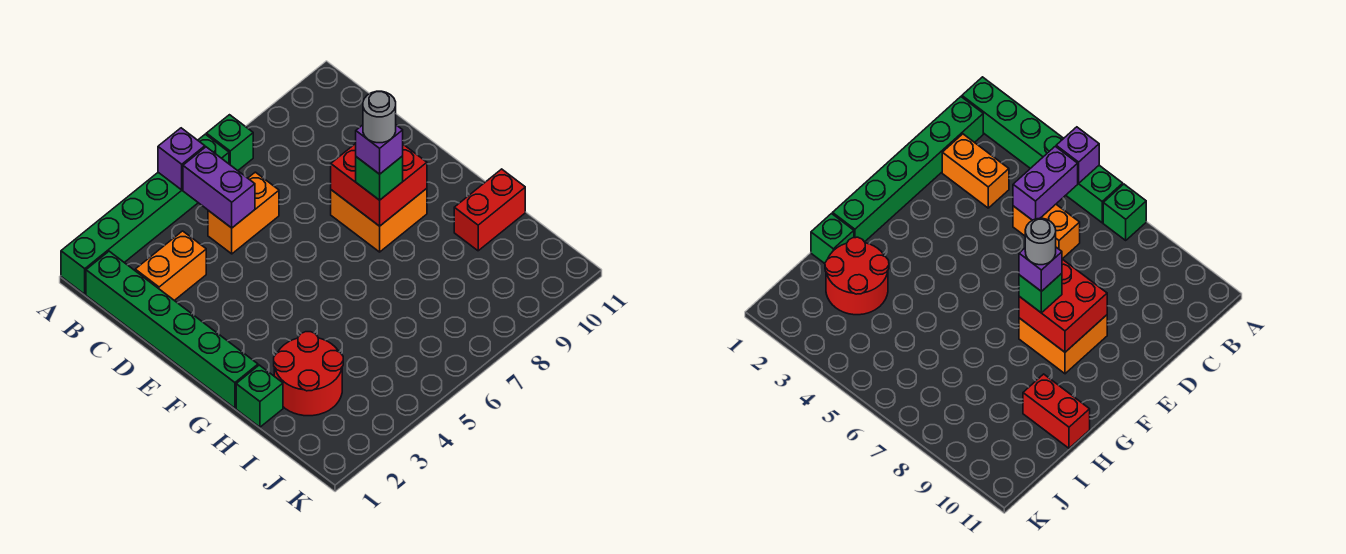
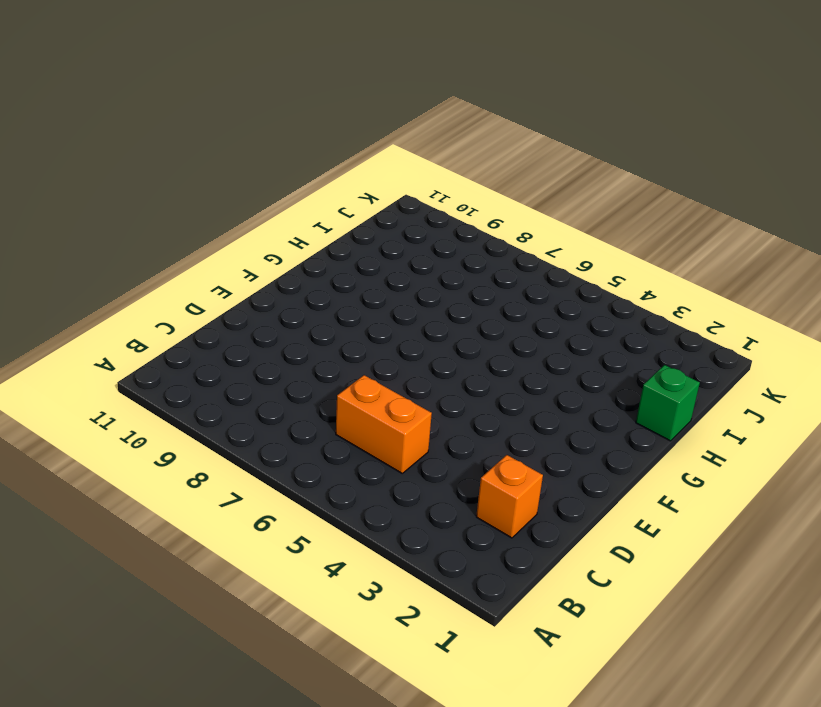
orange 1x1 brick [476,455,543,538] -> orange 1x2 brick [135,231,206,300]
none -> green 1x6 brick [61,134,229,294]
none -> green 1x1 brick [206,115,253,171]
none -> green 1x6 brick [86,251,258,408]

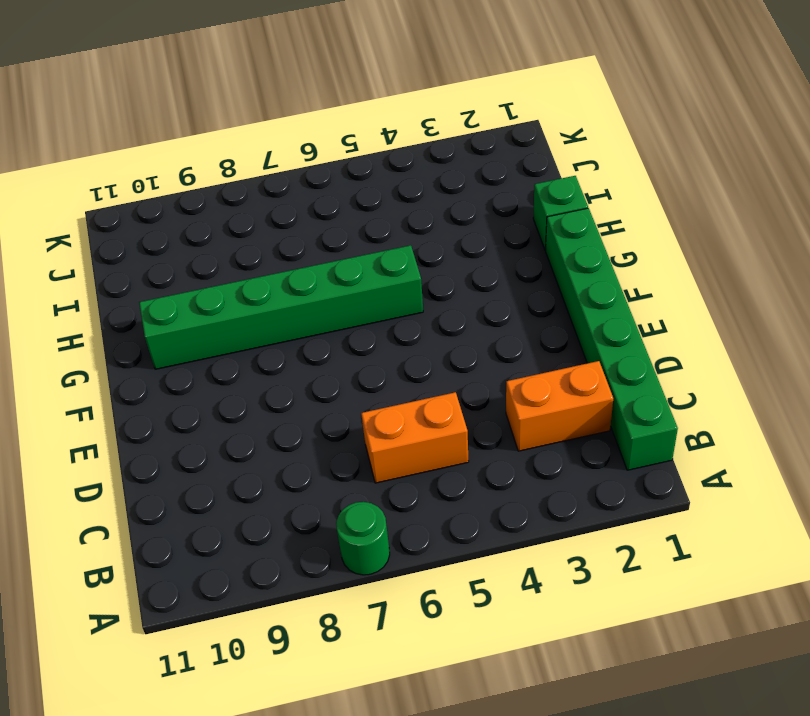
green 1x1 round brick [336,502,390,575] -> green 1x1 brick [206,115,253,171]
green 1x6 brick [139,245,423,369] -> green 1x6 brick moved to [61,134,229,294]
none -> orange 2x2 brick [331,188,427,252]
none -> red 2x2 round brick [274,332,343,416]
none -> red 1x2 brick [454,169,525,251]

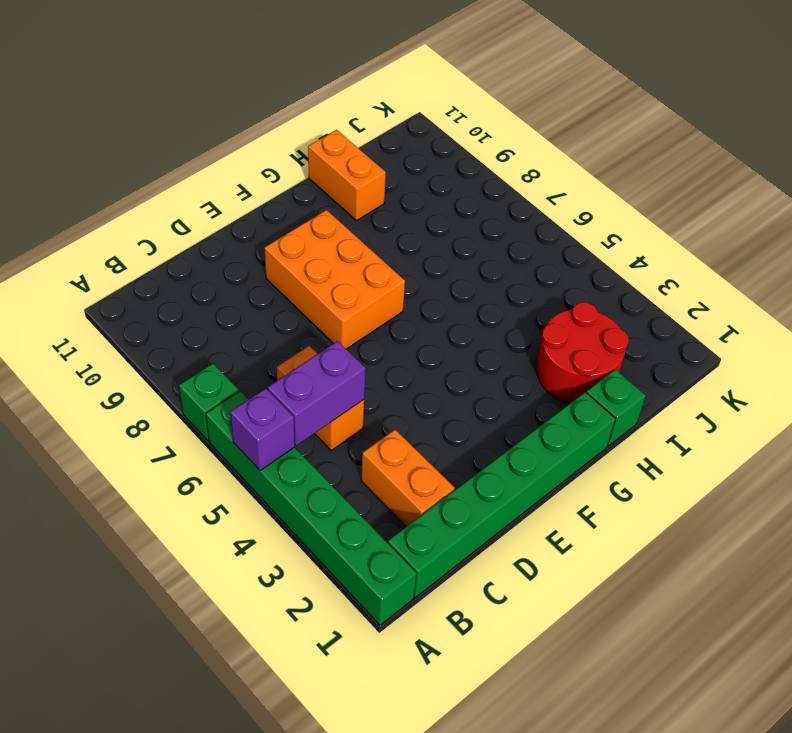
orange 2x3 brick [264,210,405,349] -> orange 2x2 brick [331,188,427,252]
orange 1x2 brick [308,130,386,221] -> red 1x2 brick [454,169,525,251]
none -> red 2x2 brick [331,144,427,226]
none -> green 1x1 brick [356,156,403,200]
none -> purple 1x1 brick [356,125,403,174]

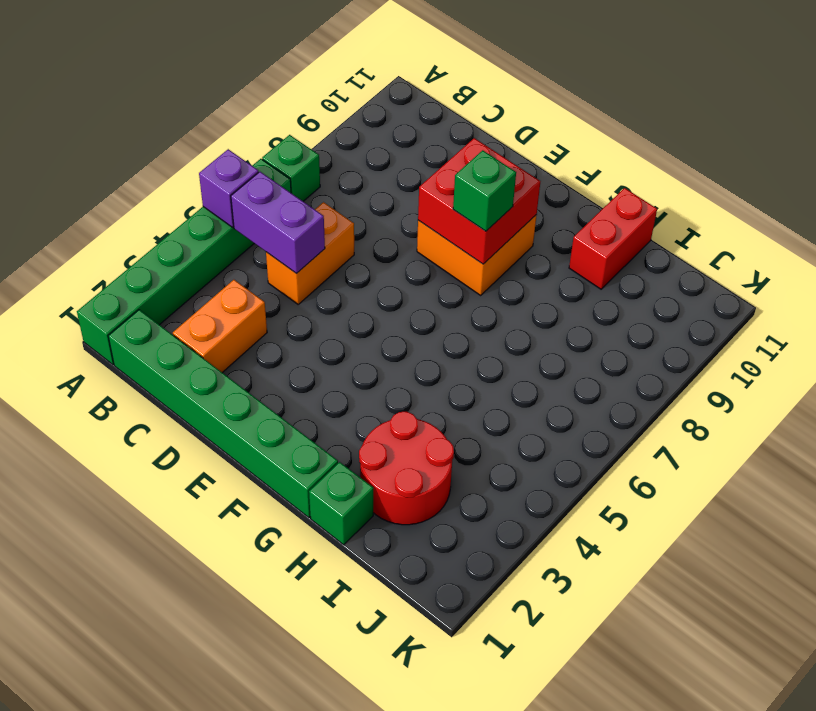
none -> purple 1x1 brick [356,125,403,174]
none -> grey 1x1 round brick [363,91,396,143]

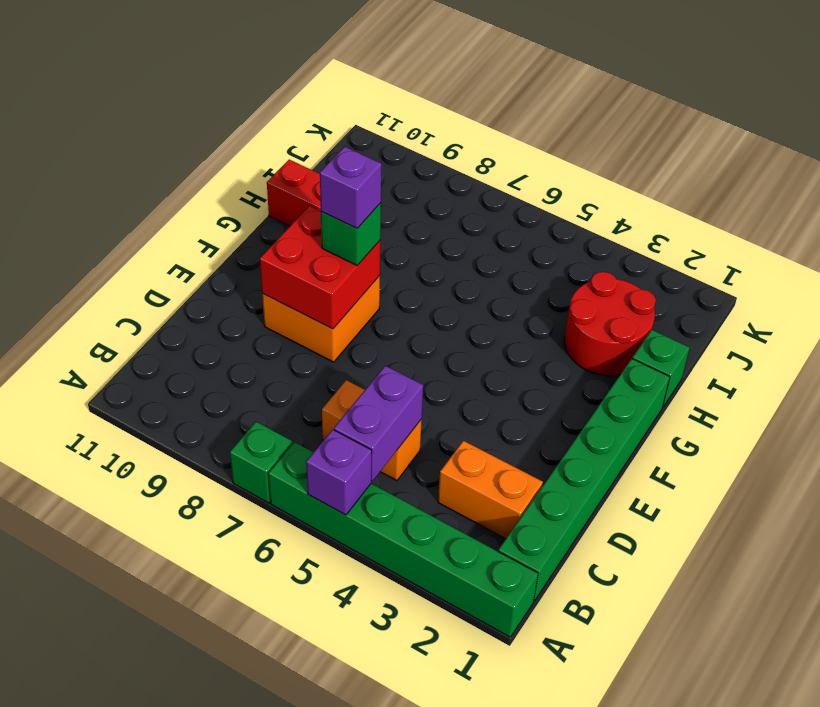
none -> grey 1x1 round brick [363,91,396,143]

